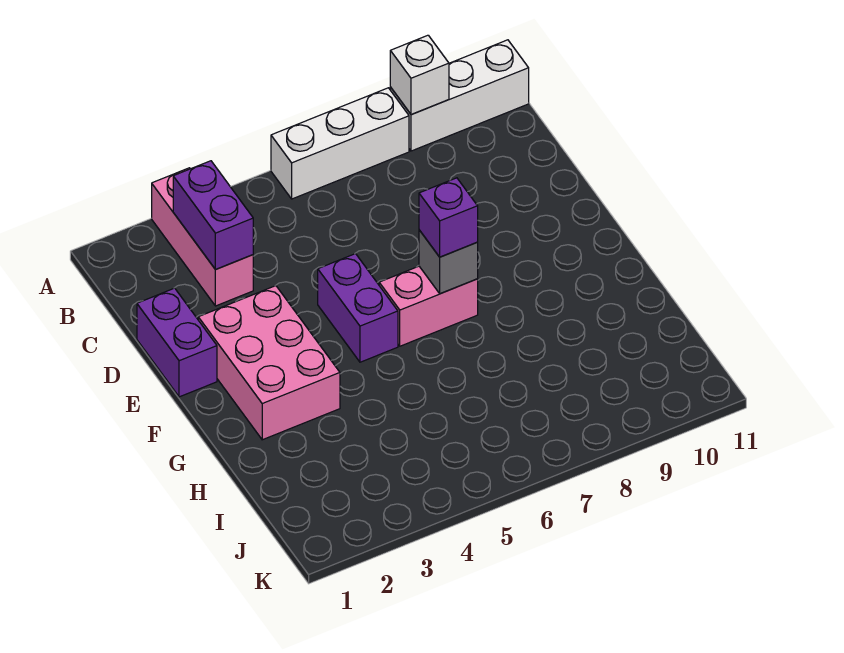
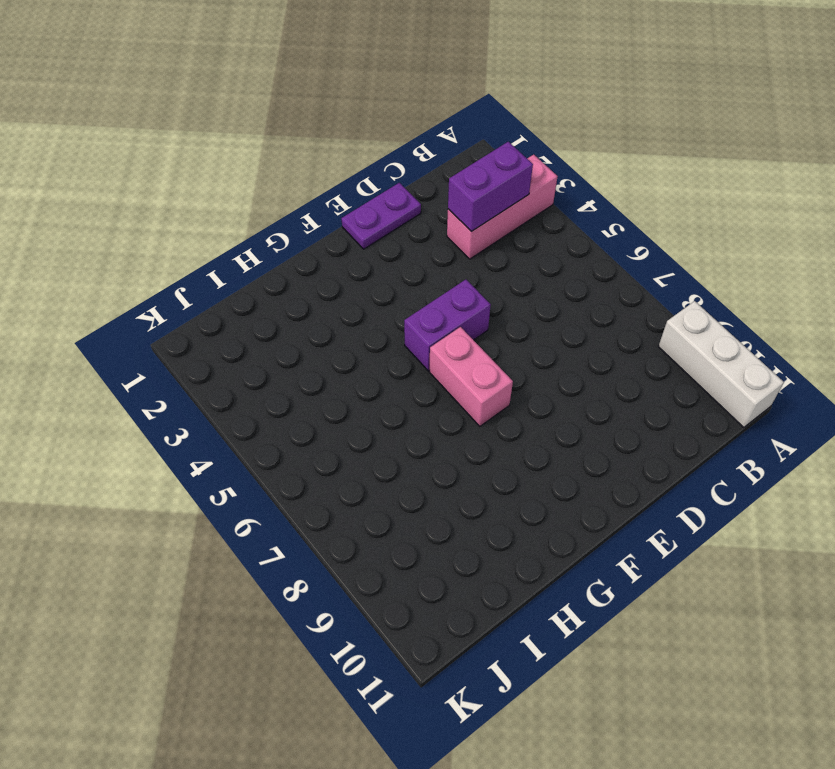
purple 1x2 plate [341,183,421,249] -> purple 1x2 brick [137,288,217,397]
none -> white 1x3 brick [271,88,409,199]
none -> pink 2x3 brick [198,286,340,440]

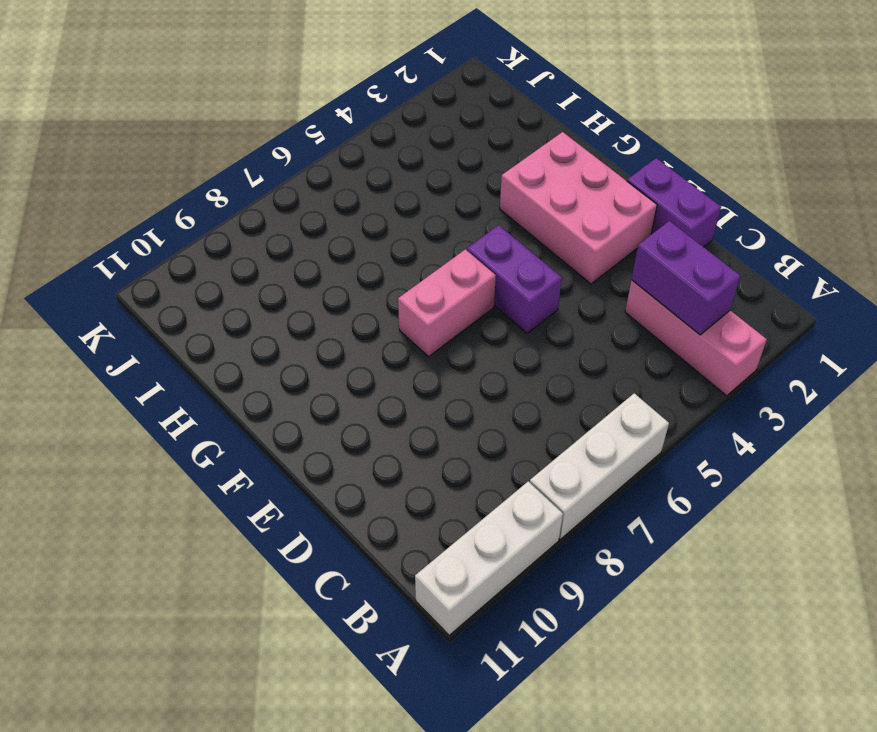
none -> white 1x1 brick [390,35,449,115]
none -> grey 1x1 brick [419,230,478,294]

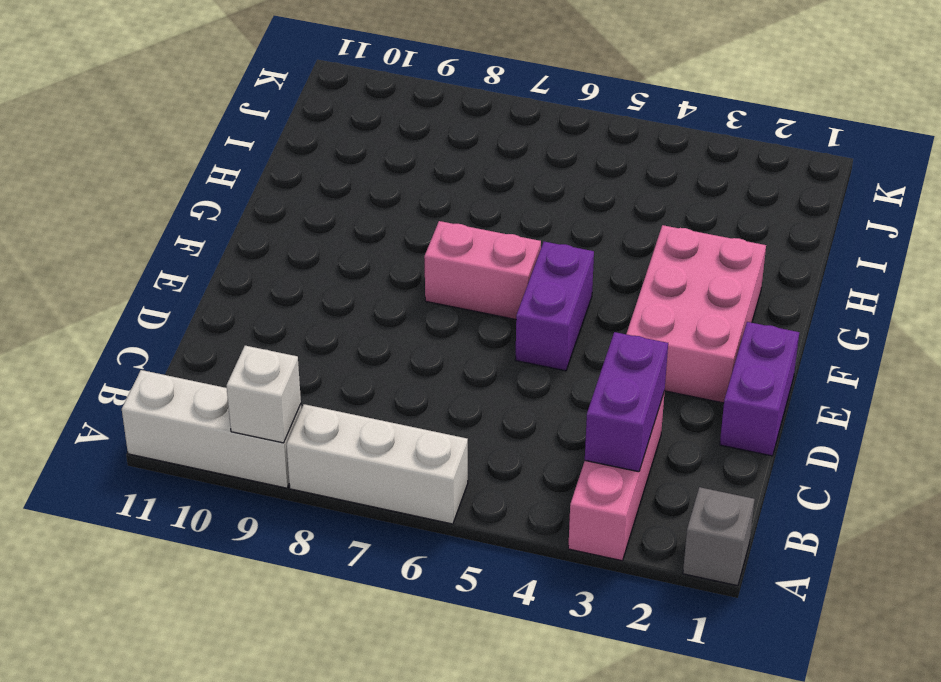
grey 1x1 brick [683,487,755,586] -> grey 1x1 brick moved to [419,230,478,294]
none -> purple 1x1 brick [419,178,478,257]

